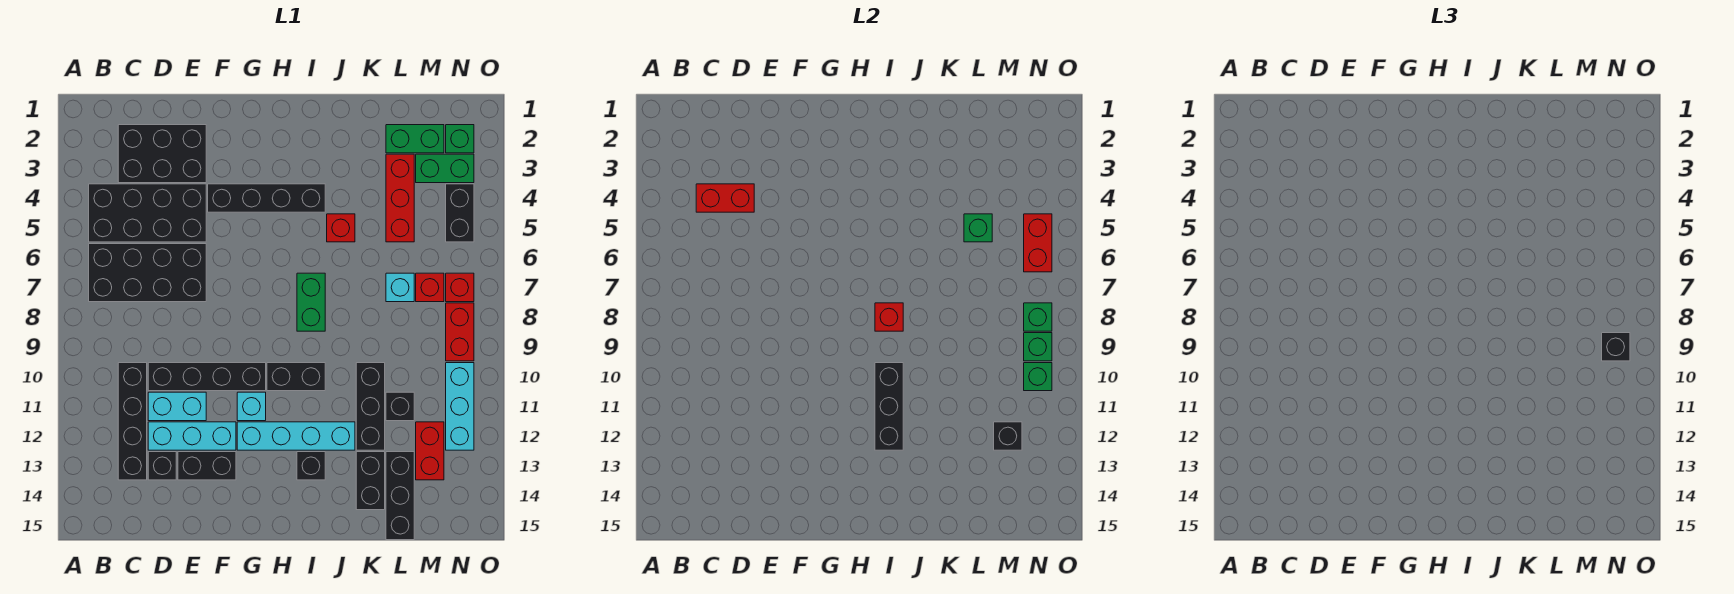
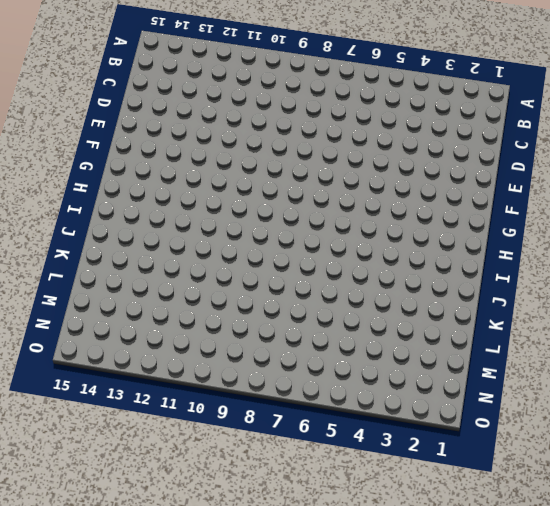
none -> black 2x4 brick [89,184,206,242]
none -> black 2x4 brick [89,244,206,302]
none -> black 2x3 brick [118,125,206,183]
none -> black 1x4 brick [118,363,147,480]

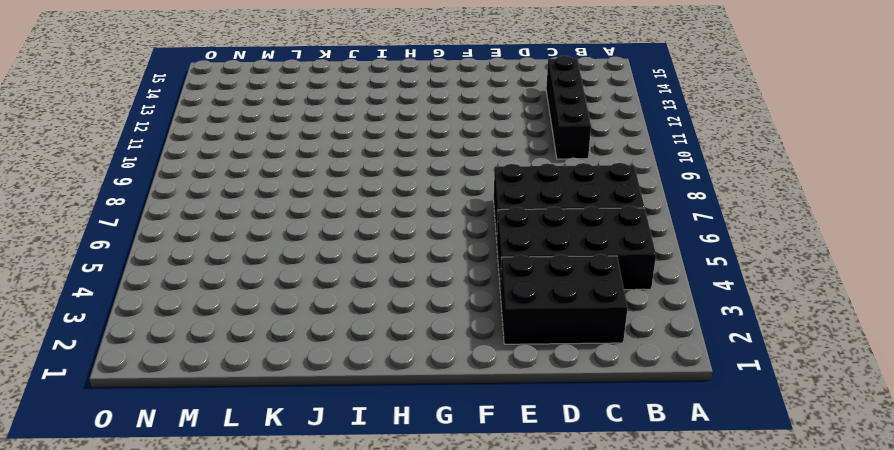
none -> black 1x4 brick [148,363,266,391]
none -> cyan 1x2 brick [148,392,206,421]
none -> cyan 1x3 brick [148,422,236,450]
none -> black 1x1 brick [148,452,176,480]

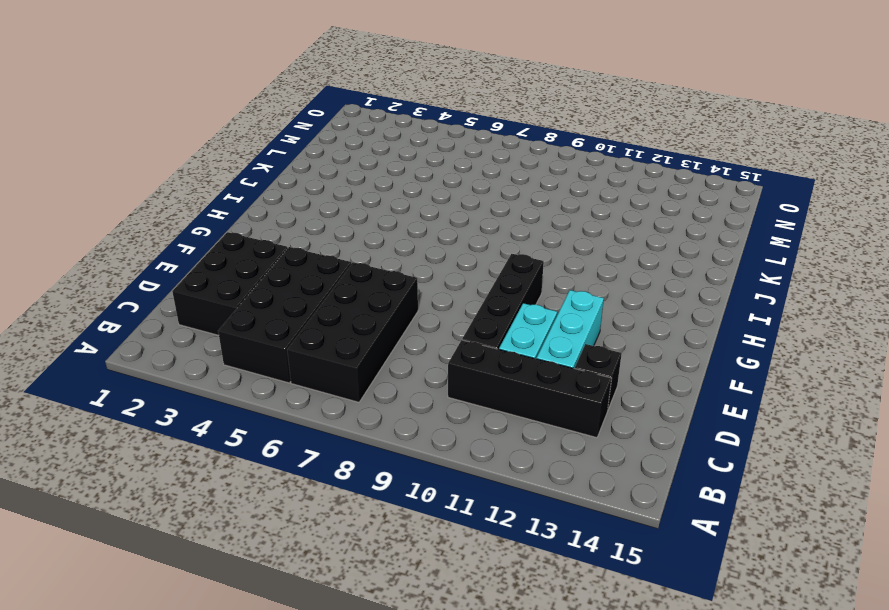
none -> black 1x2 brick [178,452,236,480]
none -> black 1x4 brick [208,184,325,212]
none -> cyan 1x1 brick [237,392,266,421]
none -> cyan 1x4 brick [237,422,355,450]

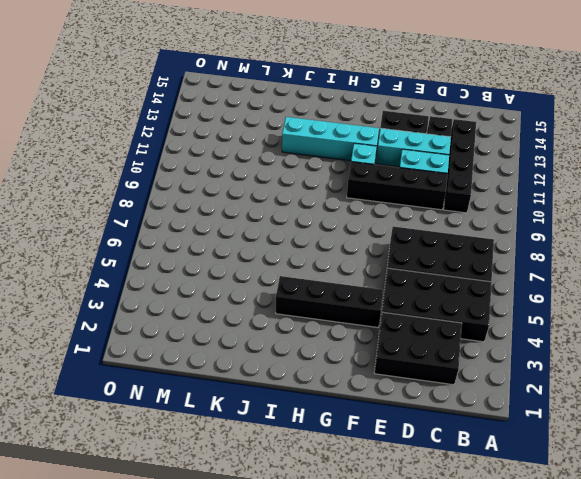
none -> black 1x2 brick [267,363,325,391]
none -> green 1x2 brick [297,273,325,331]
none -> black 1x1 brick [297,452,325,480]
none -> red 1x1 brick [327,214,355,242]

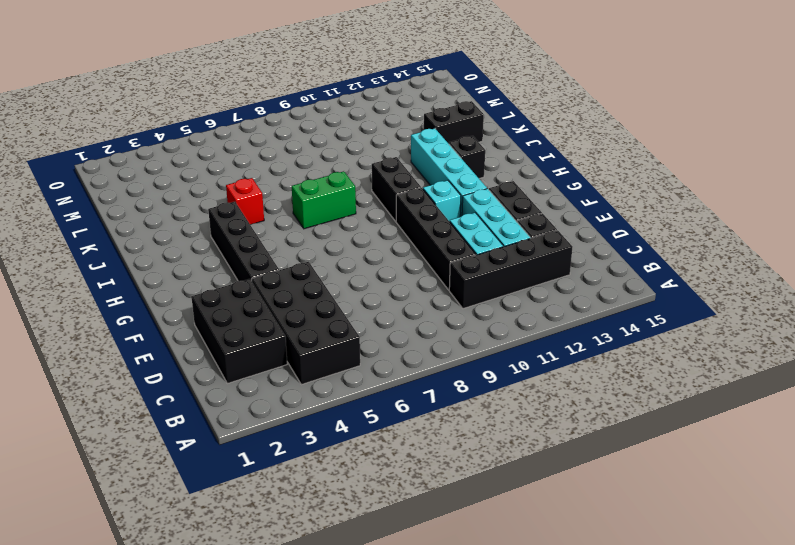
none -> black 2x4 brick [89,244,206,302]
none -> black 1x3 brick [356,363,385,450]
none -> green 1x2 brick [386,125,444,153]
none -> red 1x3 brick [386,154,414,242]

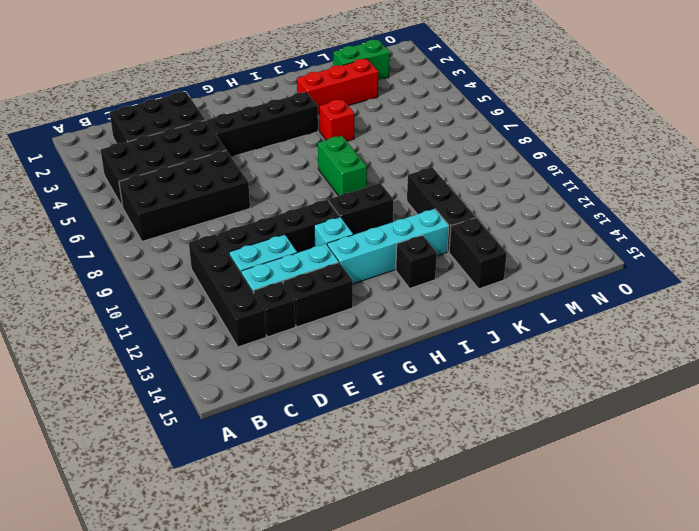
red 1x3 brick [297,59,378,114] -> red 1x3 brick turned to [386,154,414,242]
none -> cyan 1x1 brick [386,273,414,302]
none -> black 1x1 brick [386,392,414,421]
none -> black 1x3 brick [386,452,414,540]
none -> green 1x2 brick [416,154,474,183]

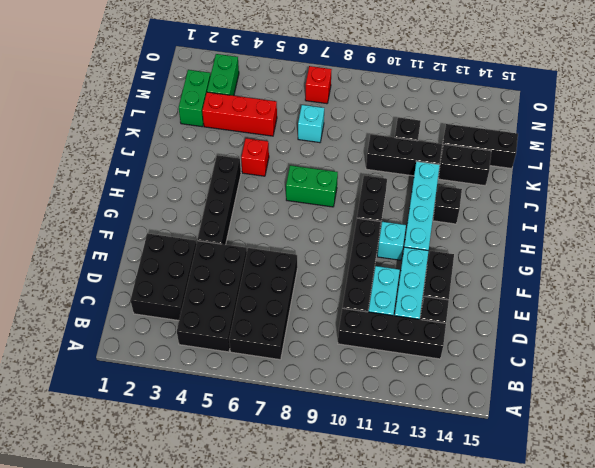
none -> red 1x1 brick [416,273,444,302]
none -> red 1x2 brick [416,422,444,480]
none -> green 1x1 brick [446,125,474,153]
none -> black 1x2 brick [446,184,474,242]

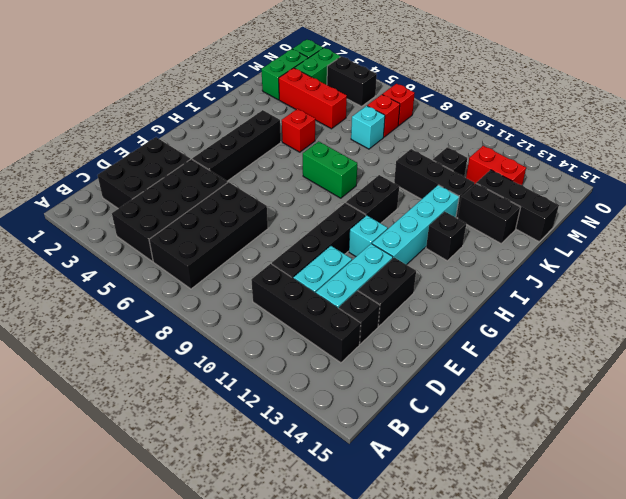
none -> red 1x2 brick [446,303,474,361]
none -> cyan 1x3 brick [446,363,474,450]
none -> red 1x2 brick [696,184,754,212]
none -> red 1x1 brick [875,303,903,331]

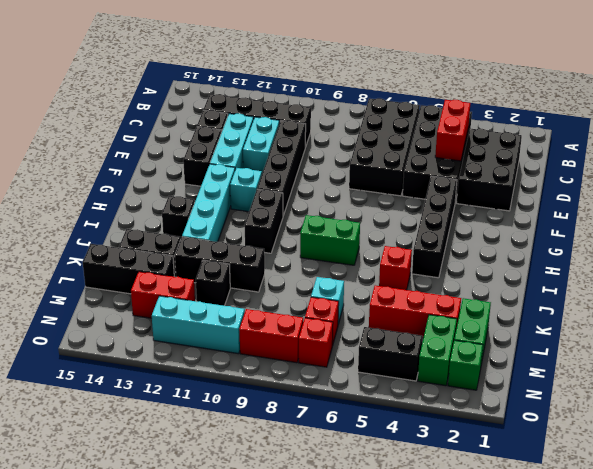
none -> red 1x1 brick [875,303,903,331]
none -> black 1x3 brick [875,363,903,450]
none -> green 1x1 brick [964,214,992,242]
none -> black 1x1 brick [994,422,1022,450]

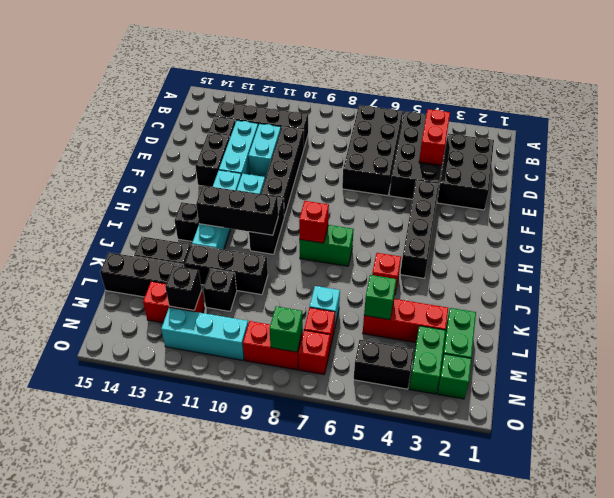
none -> red 1x2 brick [1024,214,1052,272]
none -> green 1x1 brick [1024,333,1052,361]
none -> green 1x1 brick [1024,363,1052,391]
none -> black 1x1 brick [1602,333,1630,361]

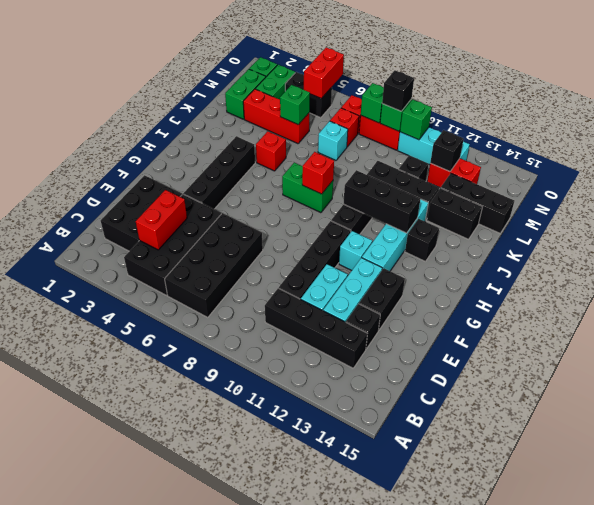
red 1x2 brick [304,47,344,99] -> red 1x2 brick turned to [1024,214,1052,272]

